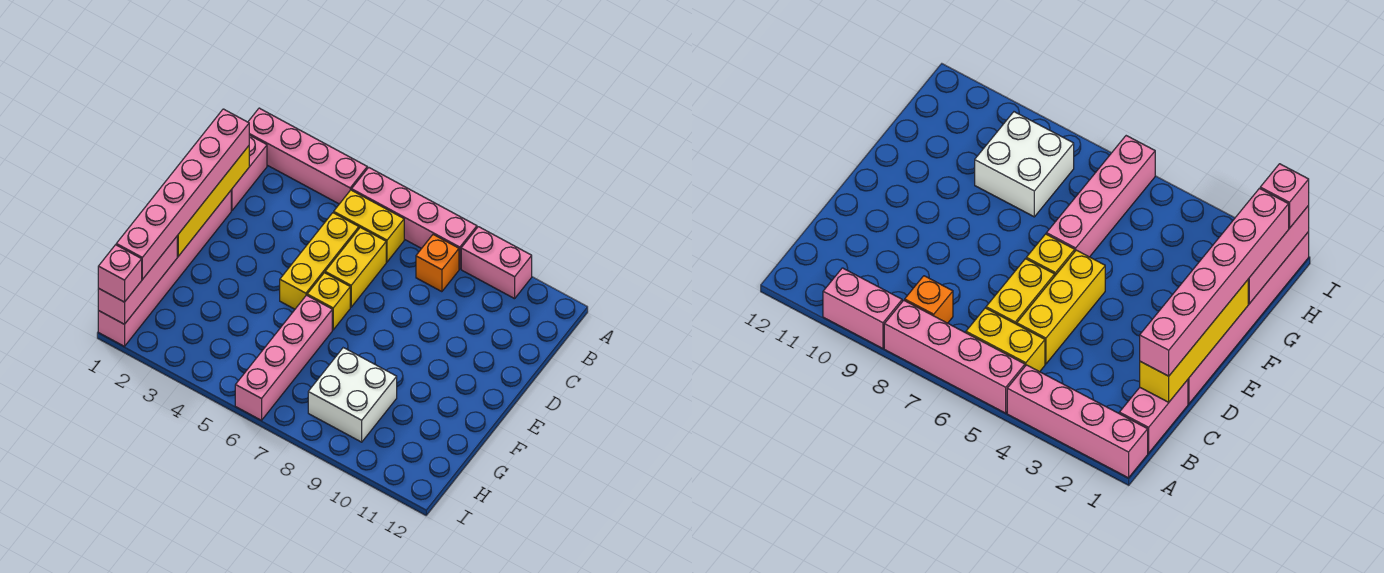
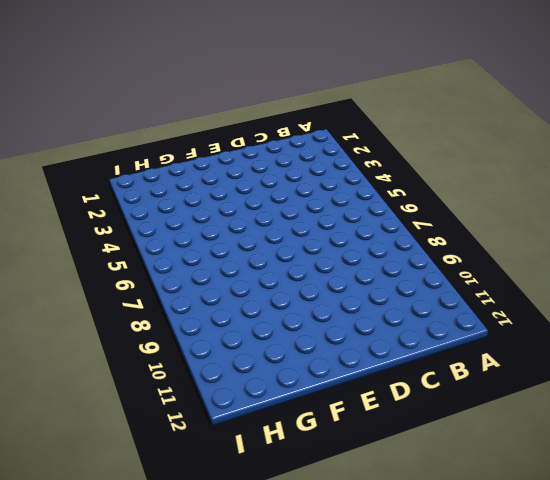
none -> pink 1x4 brick [248,108,367,204]
none -> pink 1x4 brick [352,167,477,269]
none -> pink 1x2 brick [461,227,532,299]

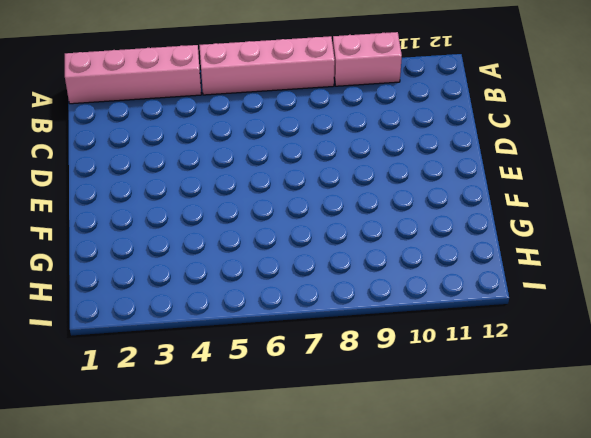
none -> pink 1x2 brick [231,135,267,211]
none -> yellow 1x2 brick [334,190,404,262]
none -> orange 1x1 brick [416,235,459,292]

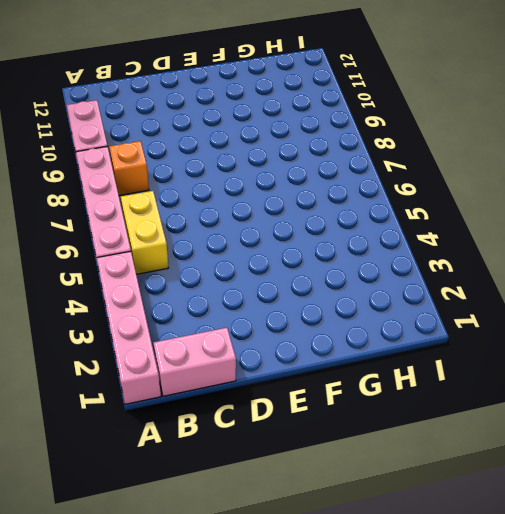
none -> yellow 1x3 brick [280,213,359,309]
none -> yellow 1x2 brick [325,227,386,307]
none -> pink 1x6 brick [98,191,231,346]

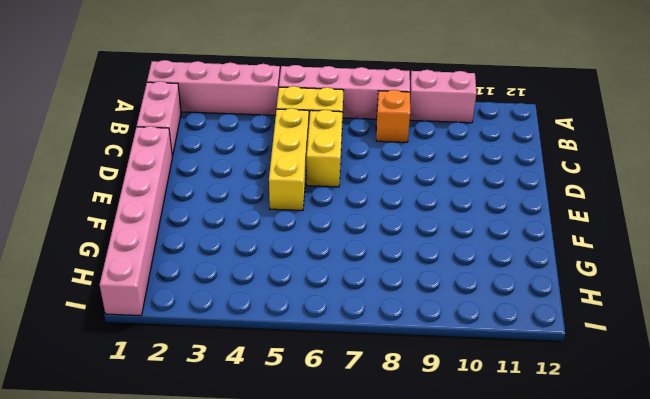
none -> yellow 1x1 brick [307,273,350,330]
none -> pink 1x4 brick [235,295,332,420]
none -> white 2x2 brick [308,348,397,442]

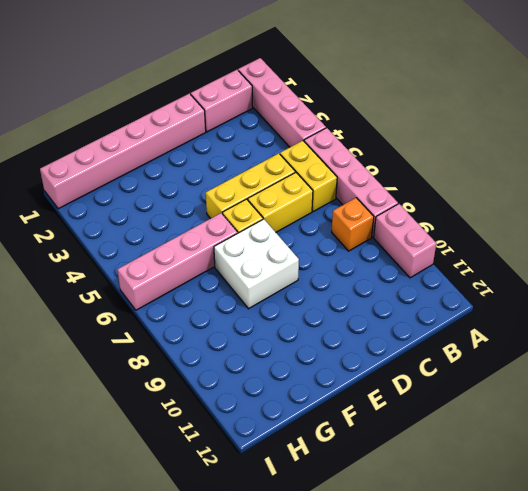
white 2x2 brick [214,219,299,309] -> white 2x2 brick moved to [308,348,397,442]
none -> yellow 1x4 brick [177,146,249,256]
none -> pink 1x3 brick [98,237,177,324]
none -> pink 1x6 brick [116,109,249,279]

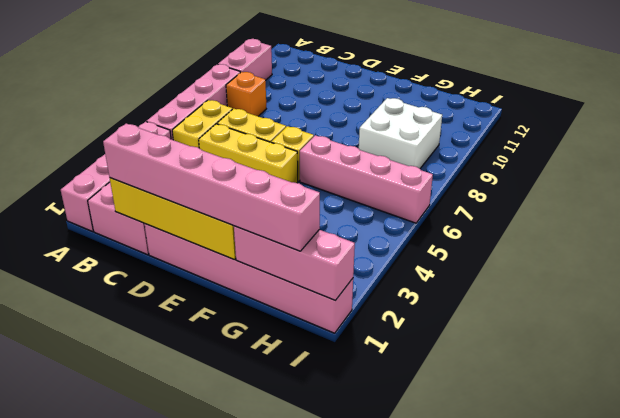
none -> pink 1x1 brick [98,245,142,302]

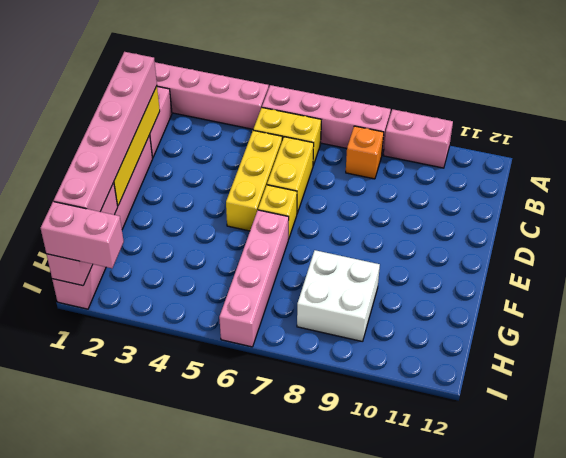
pink 1x2 brick [41,202,124,268] -> pink 1x1 brick [98,245,142,302]

